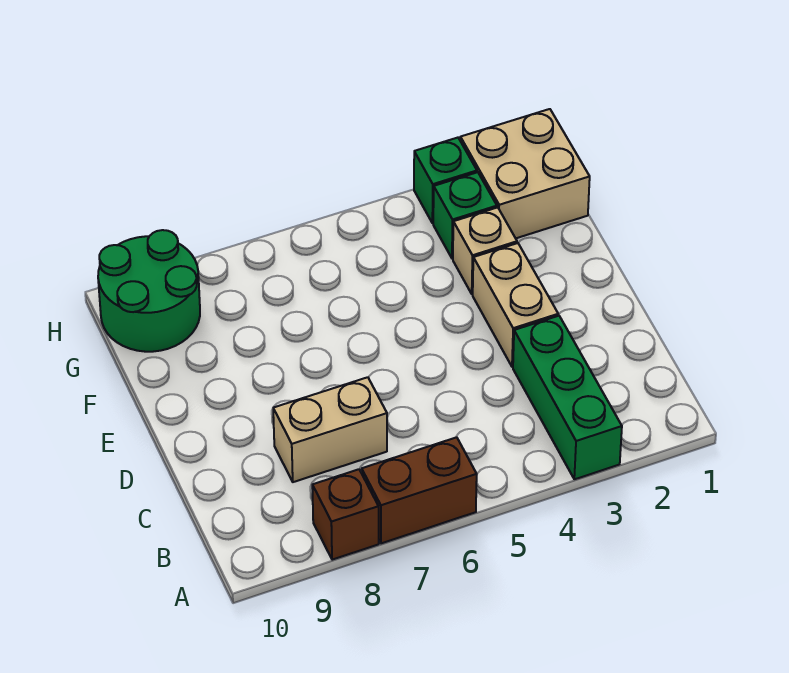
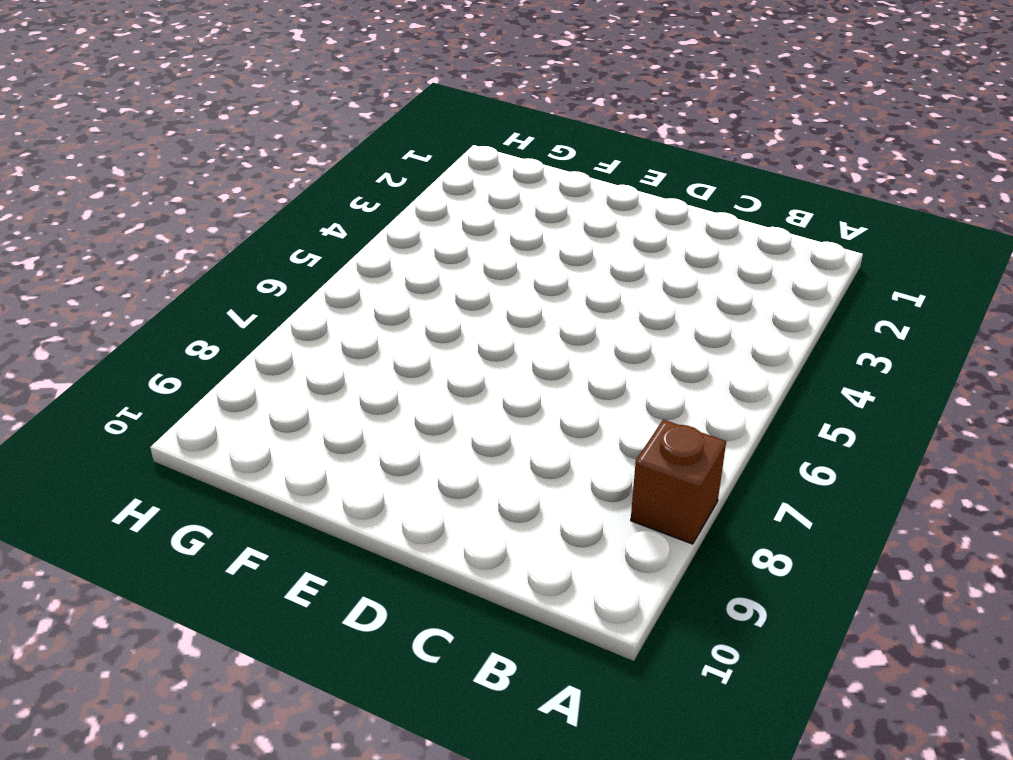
none -> green 1x3 brick [513,316,622,479]
none -> brown 1x2 brick [362,437,477,543]

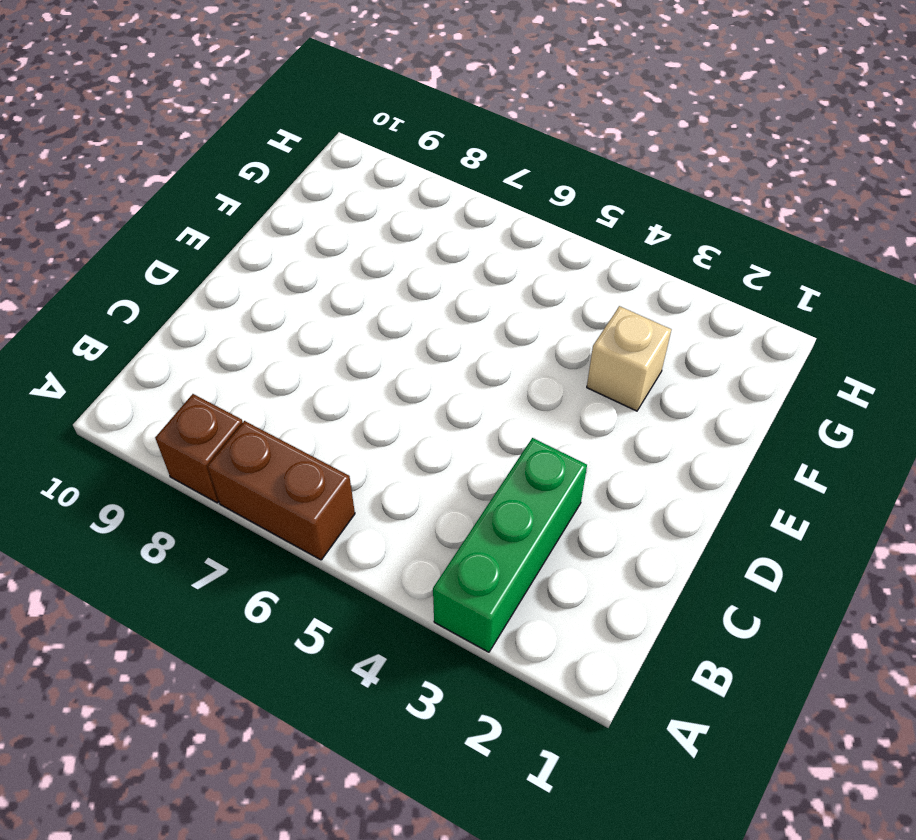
none -> tan 1x2 brick [273,377,387,482]
none -> tan 1x2 brick [473,243,558,367]

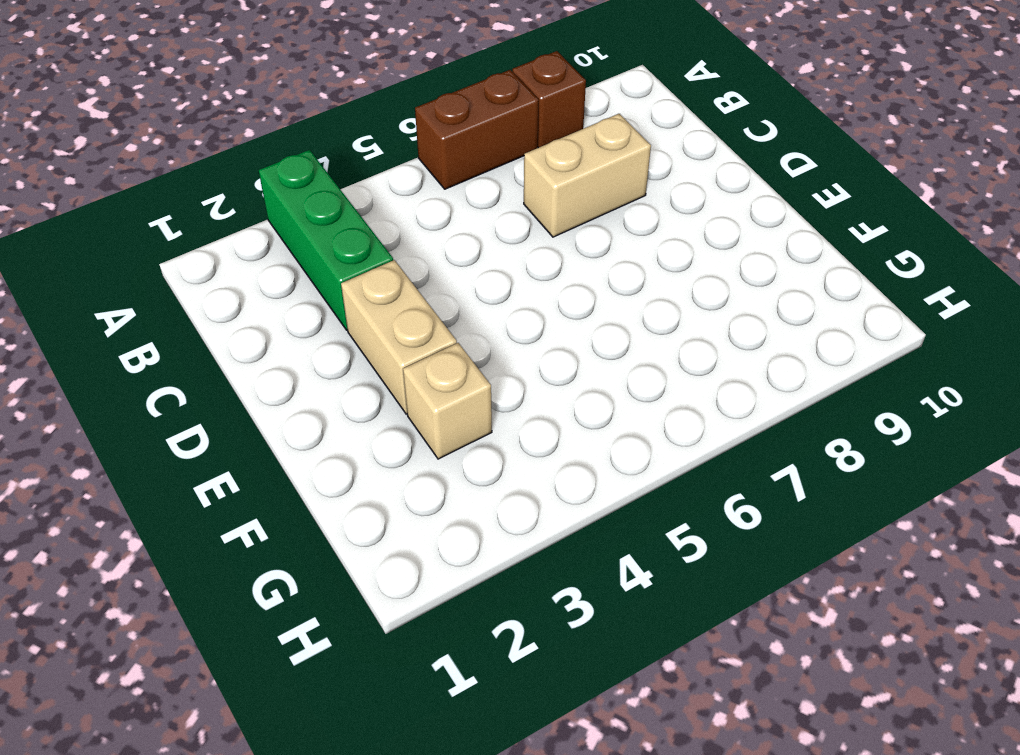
none -> tan 2x2 brick [460,109,590,238]
none -> green 1x1 brick [433,172,497,259]

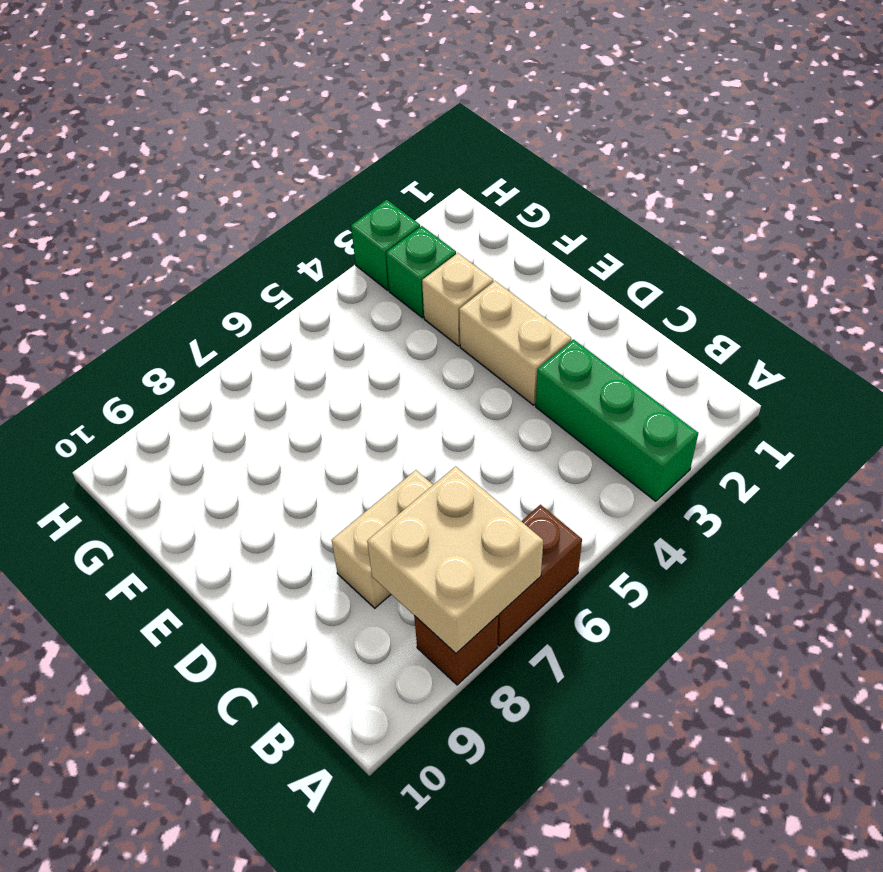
tan 2x2 brick [367,466,543,653] -> tan 2x2 brick moved to [460,109,590,238]
none -> green 2x2 round brick [98,230,200,352]

